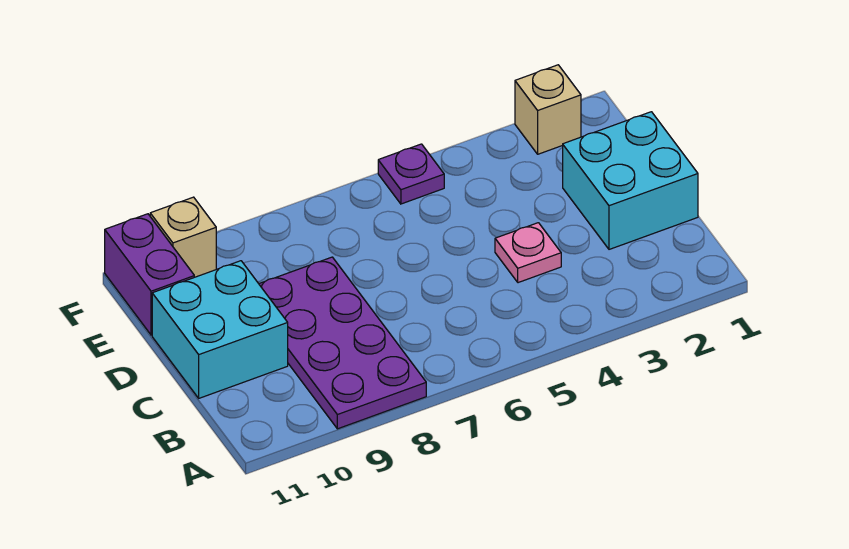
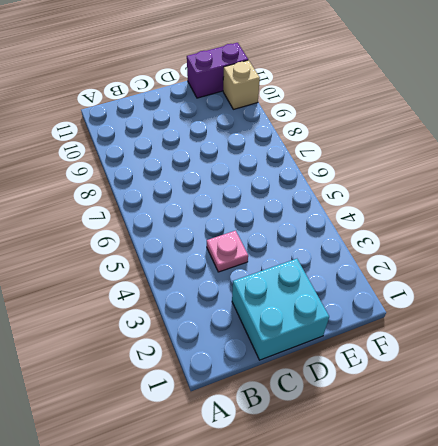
none -> purple 2x4 plate [259,257,426,429]
none -> cyan 2x2 brick [152,261,288,398]

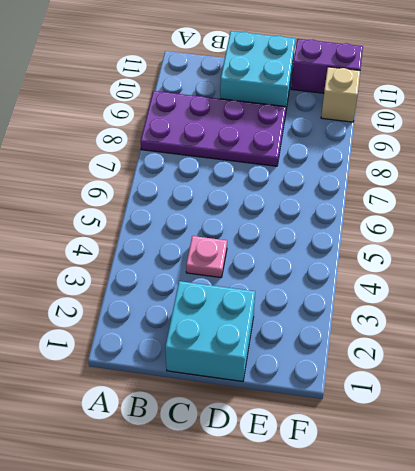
none -> tan 1x1 brick [515,65,581,154]
none -> purple 1x1 plate [378,144,444,204]

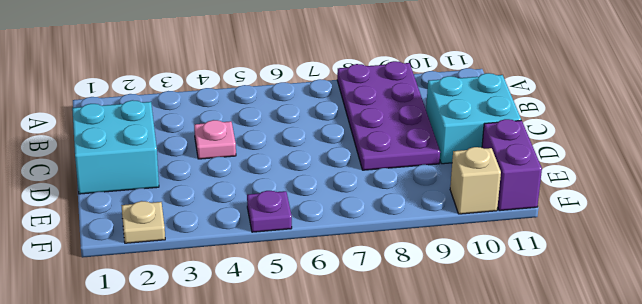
tan 1x1 plate [121,201,165,243] -> tan 1x1 brick [515,65,581,154]

